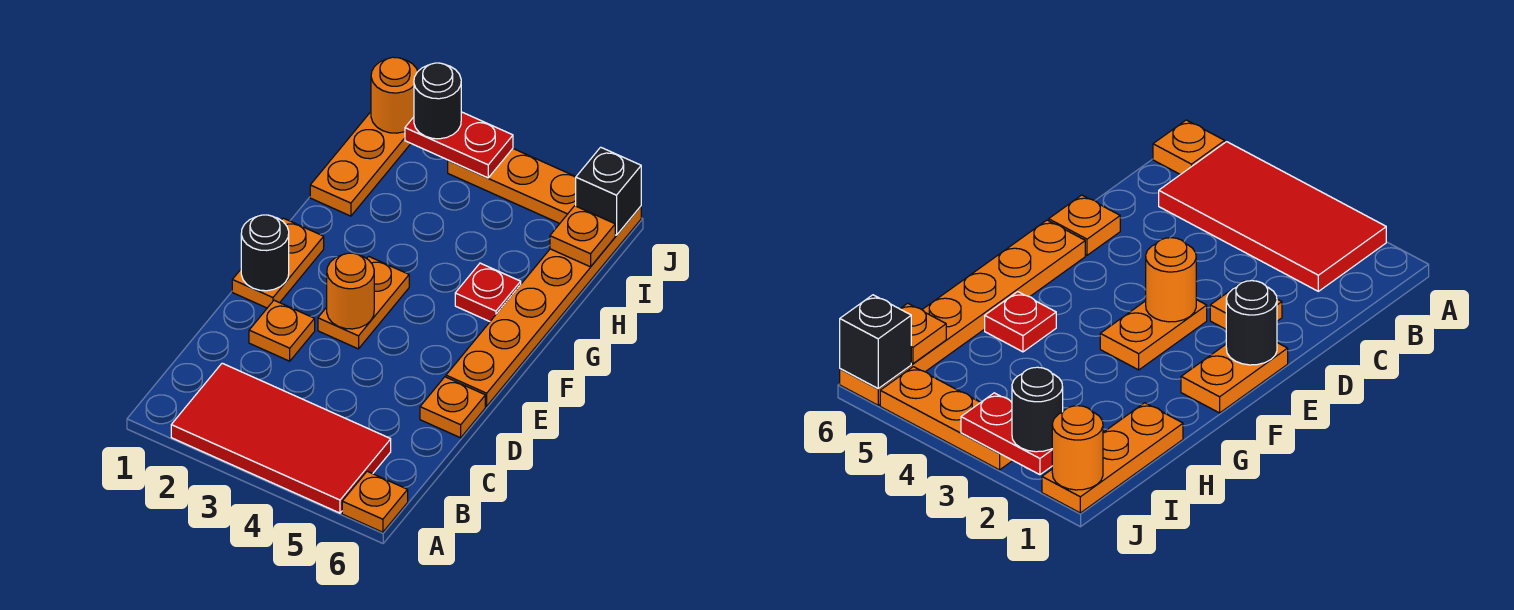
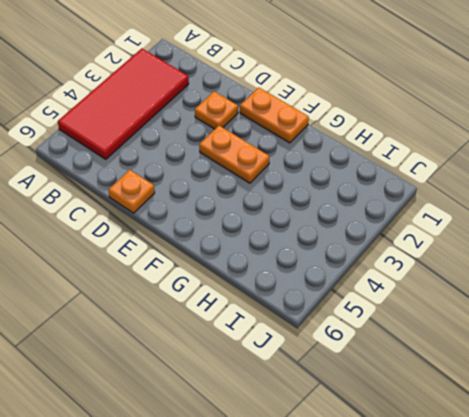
none -> orange 1x1 plate [342,471,408,532]
none -> orange 1x6 plate [446,206,641,406]
none -> red 1x1 plate [455,263,521,321]

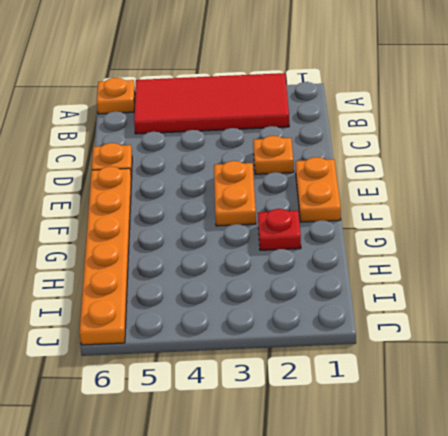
red 1x1 plate [258,209,301,250] -> red 1x1 plate moved to [455,263,521,321]
none -> orange 1x3 plate [310,112,411,216]
none -> orange 1x3 plate [448,149,576,223]
none -> black 1x1 round brick [241,215,289,291]

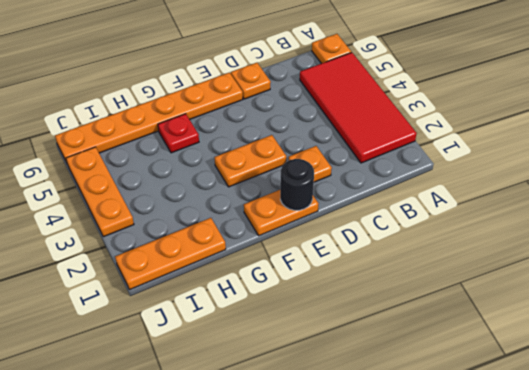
none -> orange 1x1 round brick [327,253,374,329]
none -> orange 1x1 plate [550,206,615,267]
none -> orange 1x1 round brick [371,57,418,133]

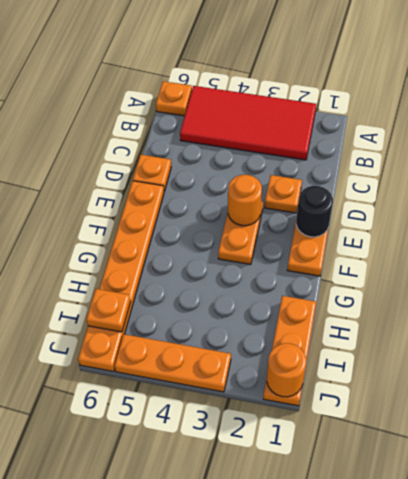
none -> red 1x1 plate [455,263,521,321]
none -> red 1x2 plate [405,112,513,178]
none -> black 1x1 brick [576,147,641,235]

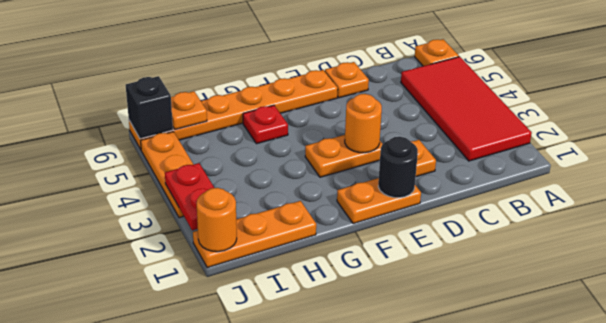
none -> black 1x1 round brick [414,63,461,139]

